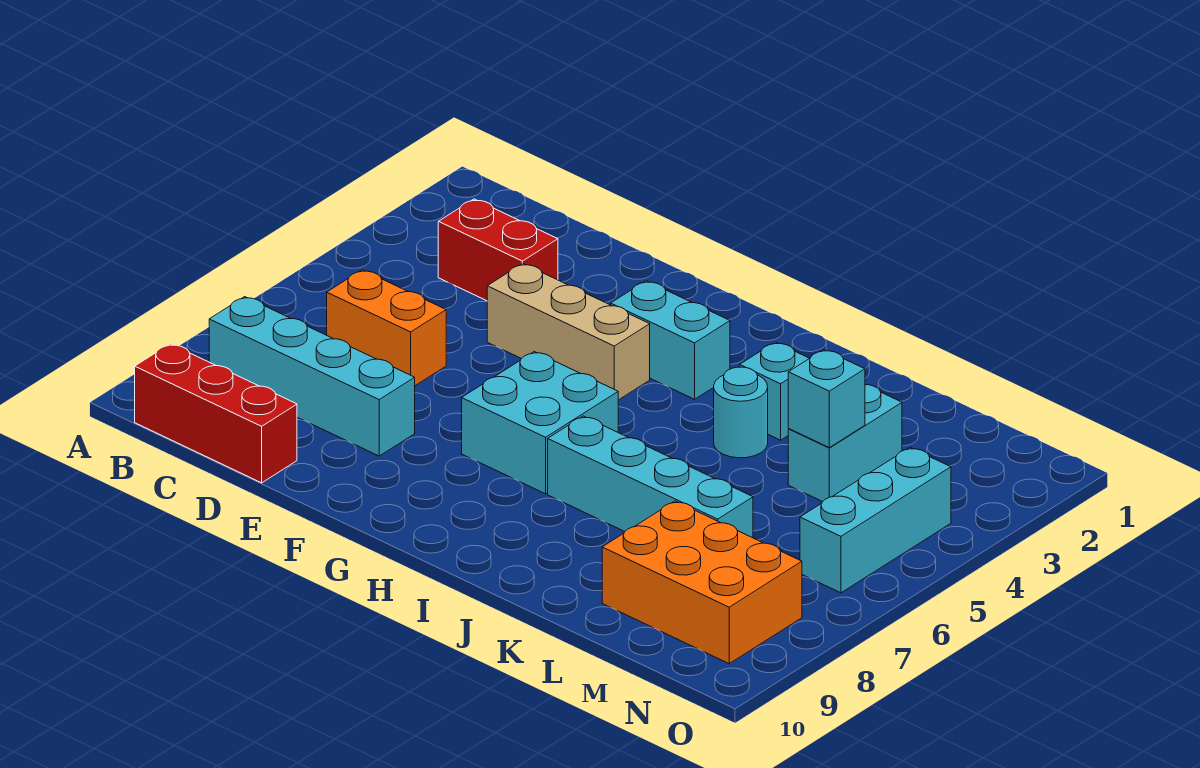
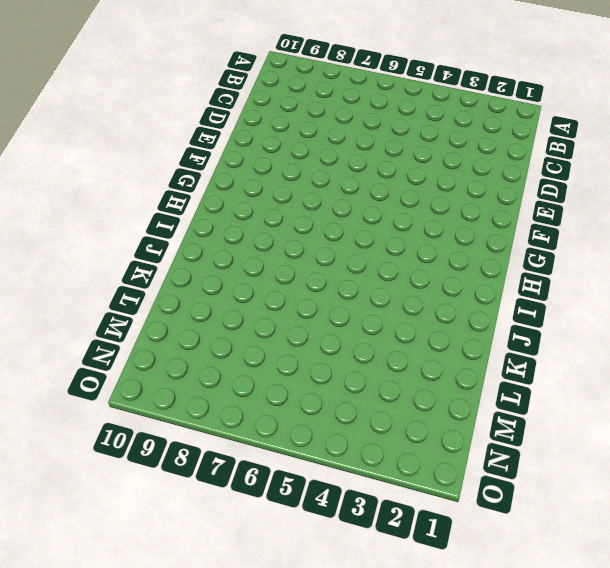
none -> cyan 1x4 brick [209,297,415,456]
none -> red 1x3 brick [135,344,297,483]
none -> red 1x2 brick [438,199,558,301]

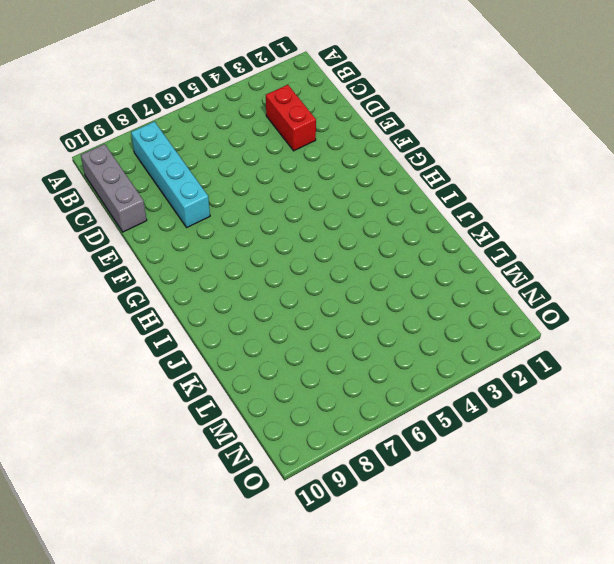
grey 1x3 brick [81,144,147,232] -> red 1x3 brick [135,344,297,483]
none -> orange 1x2 brick [327,270,446,386]
none -> tan 1x3 brick [487,263,650,400]
none -> cyan 1x2 brick [611,281,730,399]

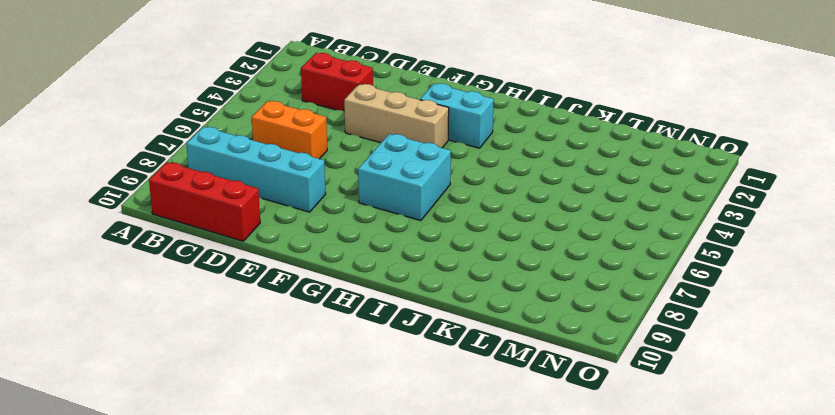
none -> cyan 1x4 brick [548,416,753,538]
none -> cyan 1x1 brick [740,342,809,440]
none -> cyan 1x1 round brick [714,367,768,458]

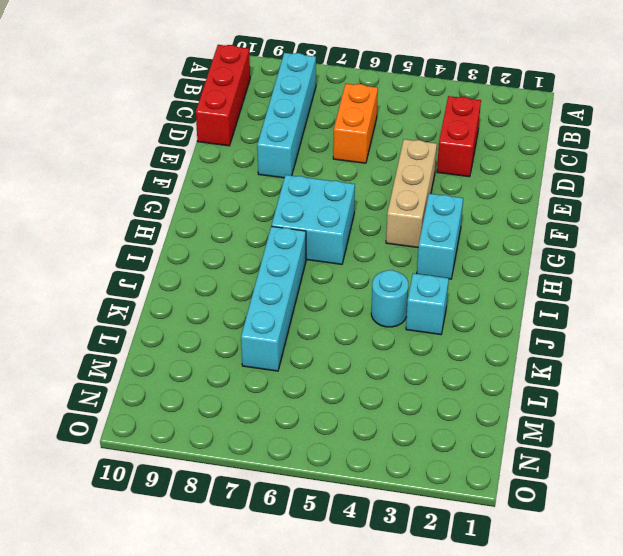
none -> cyan 1x2 brick [788,385,902,502]
none -> orange 2x3 brick [602,501,802,664]
none -> cyan 1x3 brick [800,448,951,593]

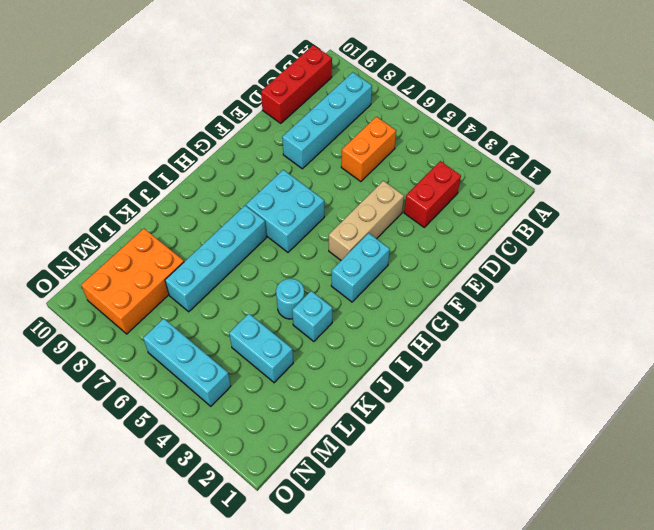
none -> cyan 1x1 brick [788,350,865,448]

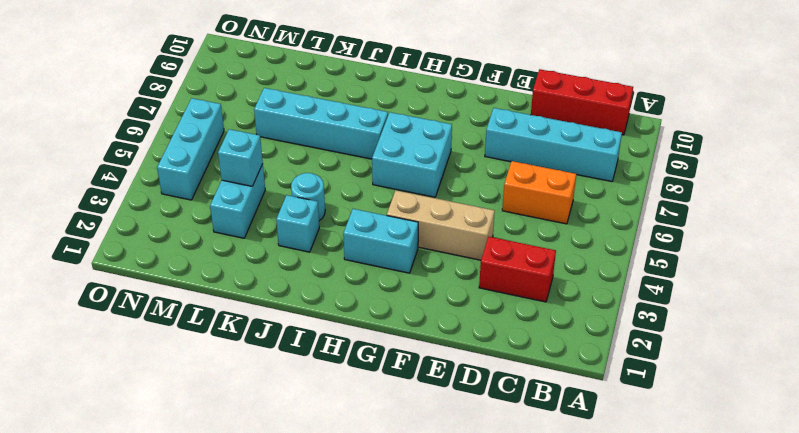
none -> orange 2x3 brick [602,501,802,664]

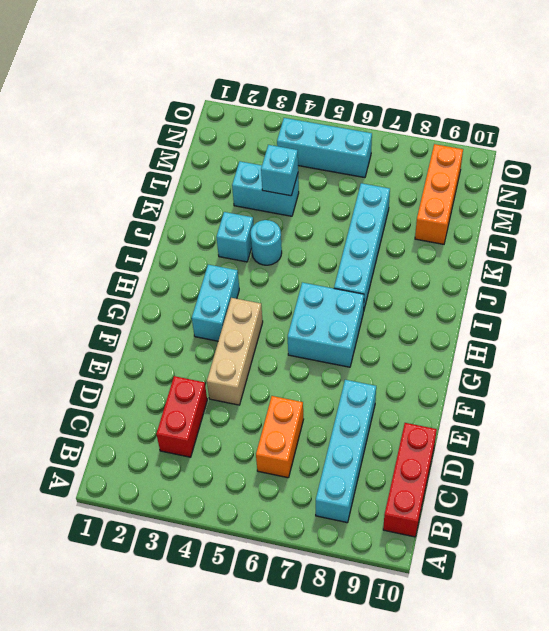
orange 1x3 brick [415,144,463,244] -> orange 2x3 brick [602,501,802,664]

